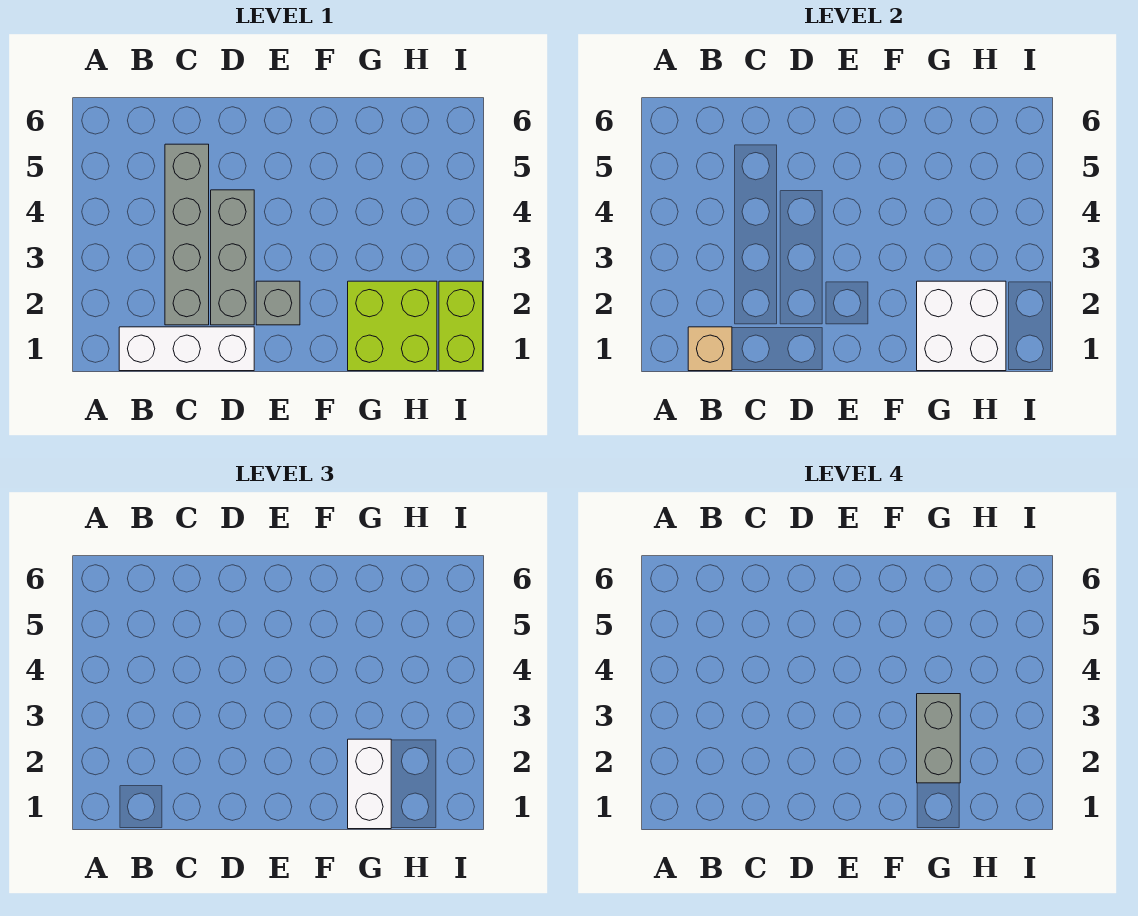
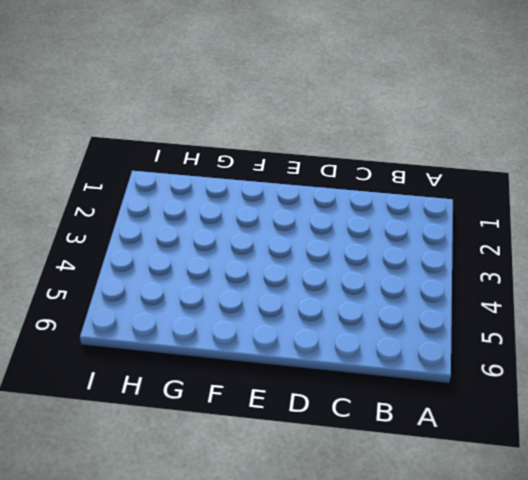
none -> white 1x3 brick [119,327,254,371]
none -> grey 1x4 brick [165,144,209,325]

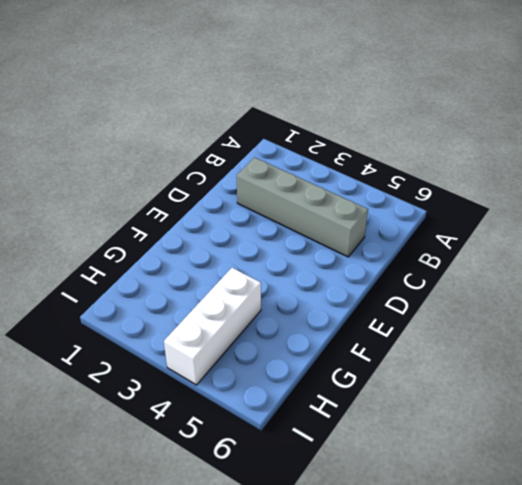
white 1x3 brick [164,268,261,385] -> white 1x3 brick moved to [119,327,254,371]
none -> grey 1x3 brick [211,190,254,325]
none -> grey 1x1 brick [256,281,300,325]

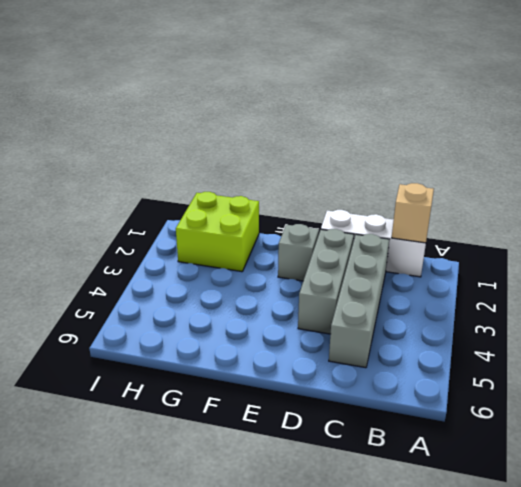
none -> lime 1x2 brick [439,281,483,371]
none -> white 2x2 brick [917,281,1006,371]

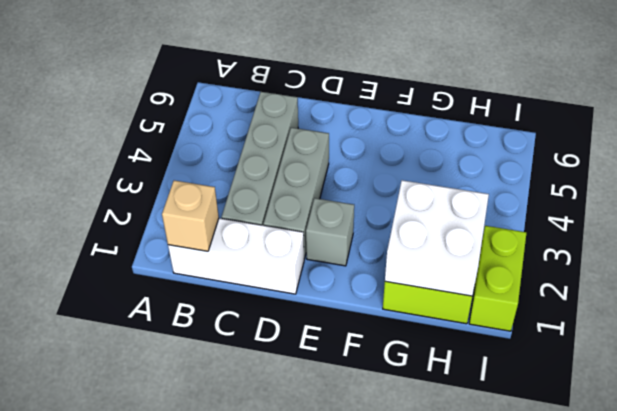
none -> white 1x2 brick [348,739,391,829]
none -> grey 1x2 brick [917,694,960,783]

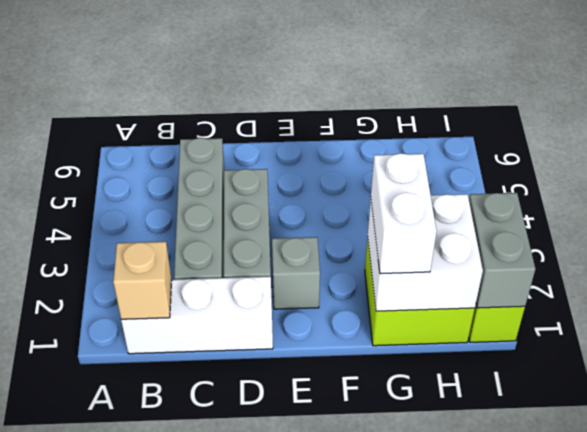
grey 1x2 brick [469,193,535,308] -> grey 1x2 brick moved to [917,694,960,783]

